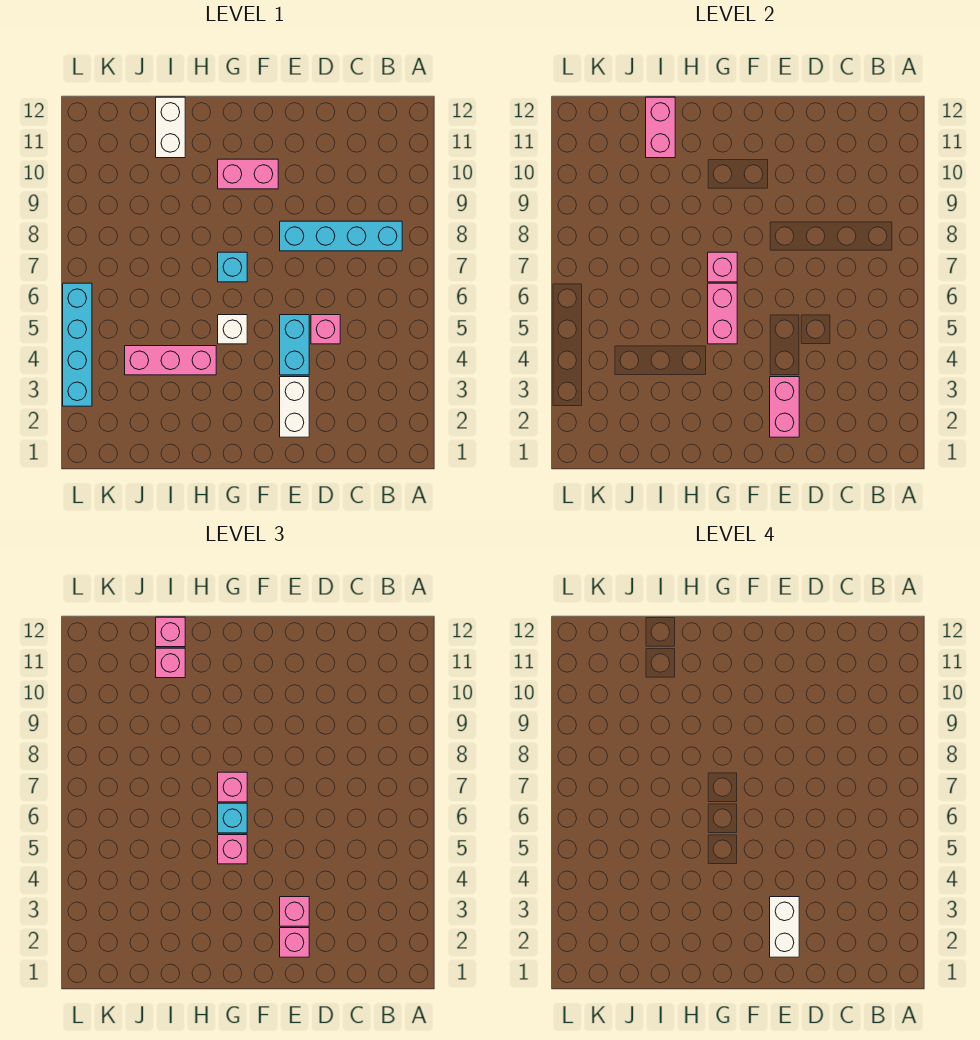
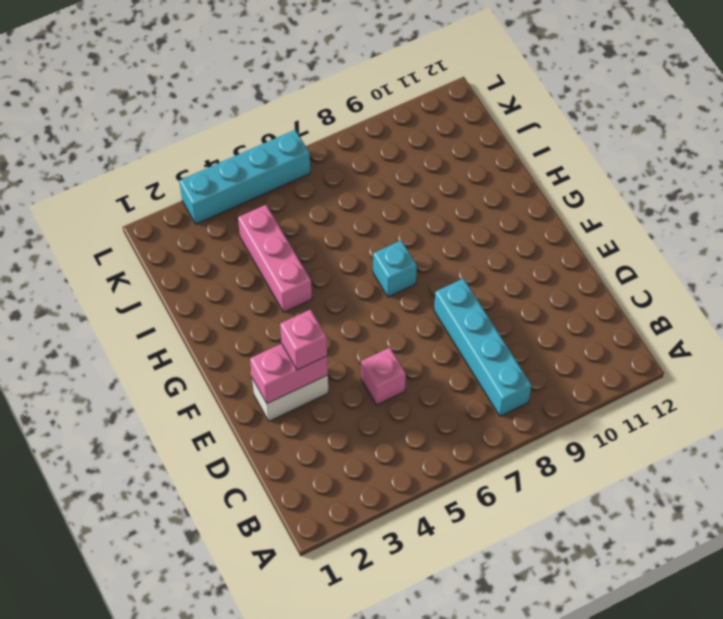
none -> cyan 1x2 brick [280,315,309,375]
none -> pink 1x2 brick [218,159,278,189]
none -> white 1x1 brick [218,315,247,344]

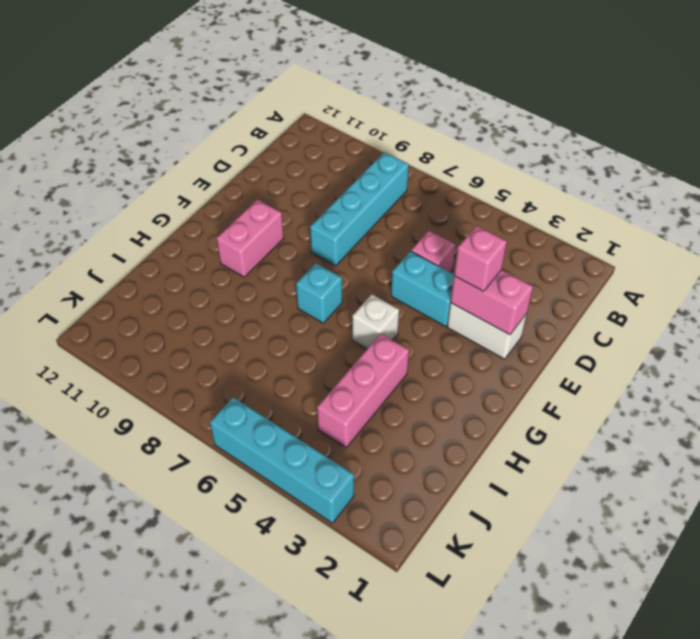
none -> white 1x2 brick [156,97,185,158]
none -> pink 1x2 brick [708,283,737,344]
none -> pink 1x1 brick [708,252,737,282]

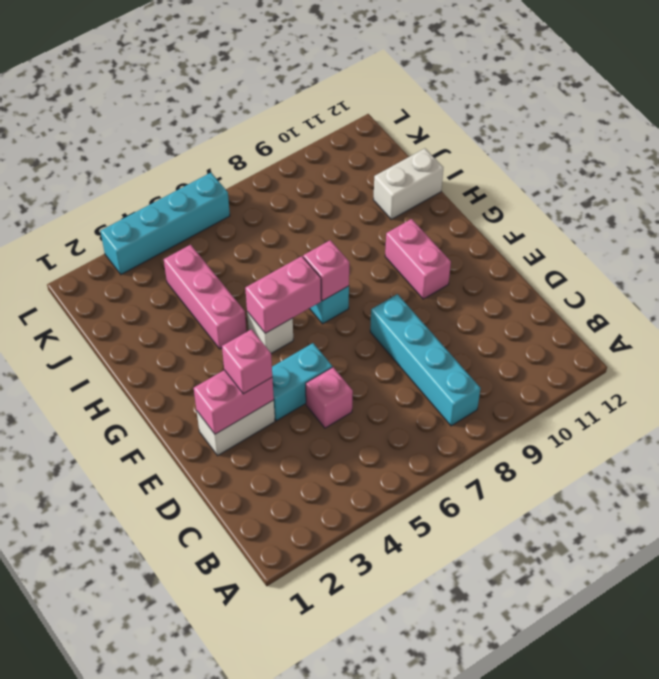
none -> pink 1x2 brick [646,97,675,158]
none -> pink 1x1 brick [280,928,309,957]
none -> pink 1x1 brick [218,835,247,864]

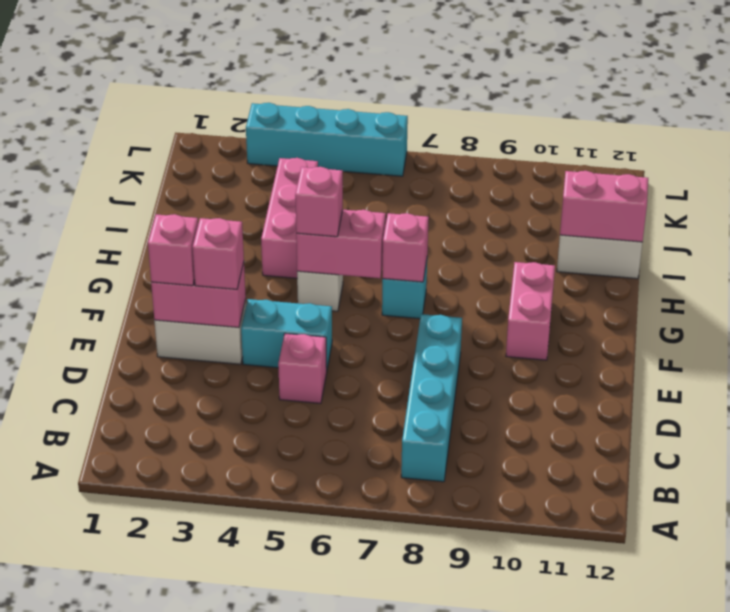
none -> cyan 1x1 brick [218,803,247,833]
none -> pink 1x1 brick [218,772,247,802]
none -> pink 1x1 brick [156,648,185,678]

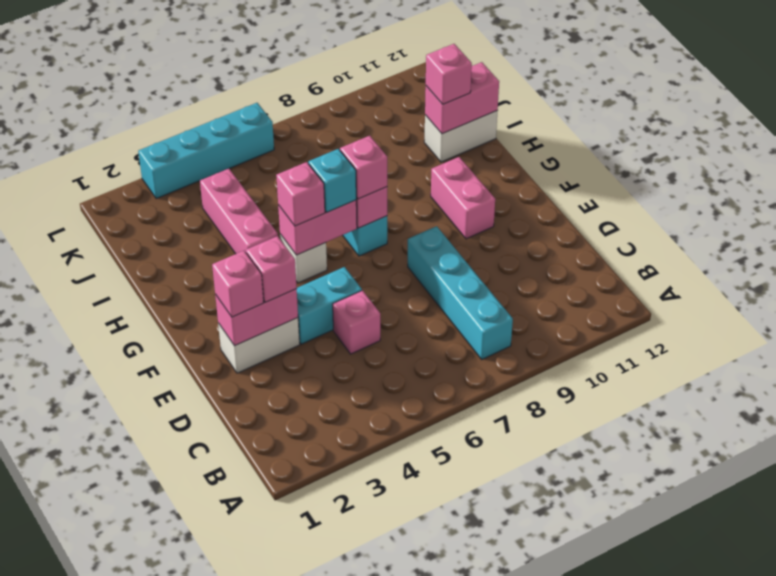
none -> pink 1x1 brick [156,617,185,647]
none -> white 1x2 brick [770,897,799,957]

